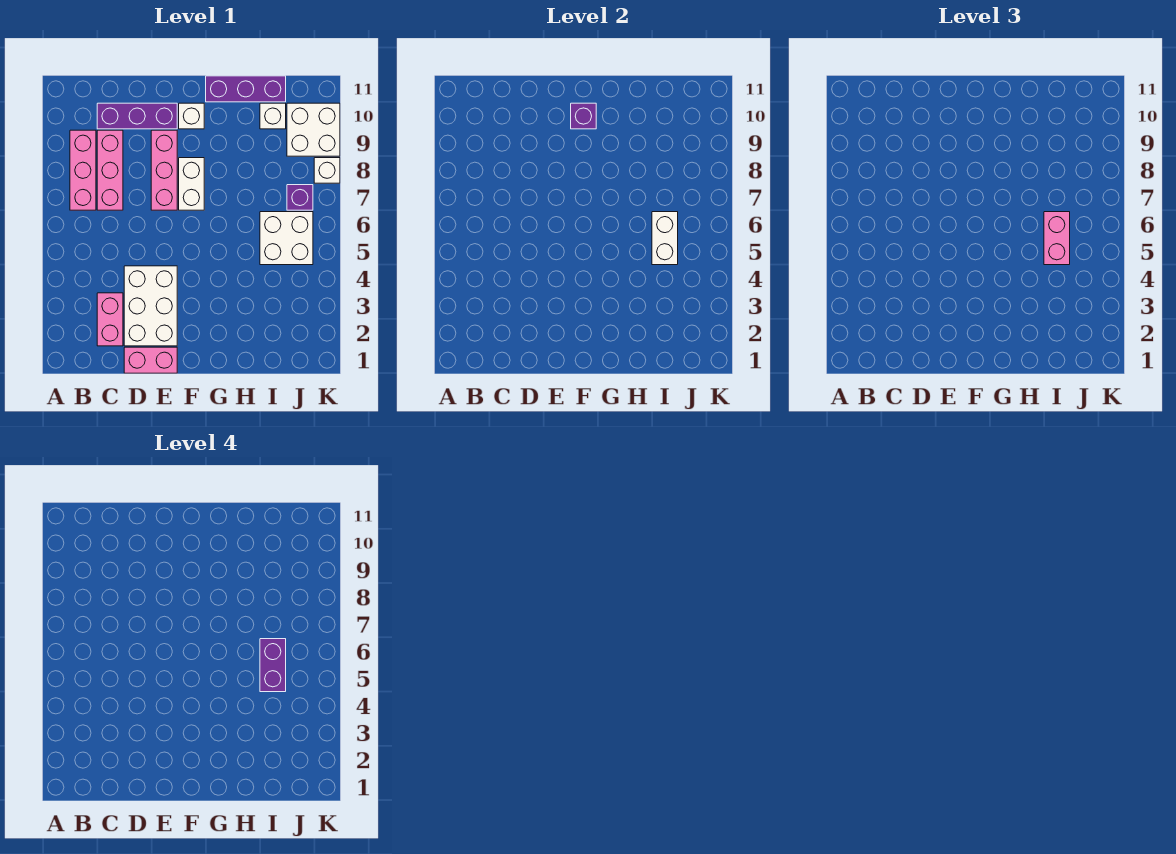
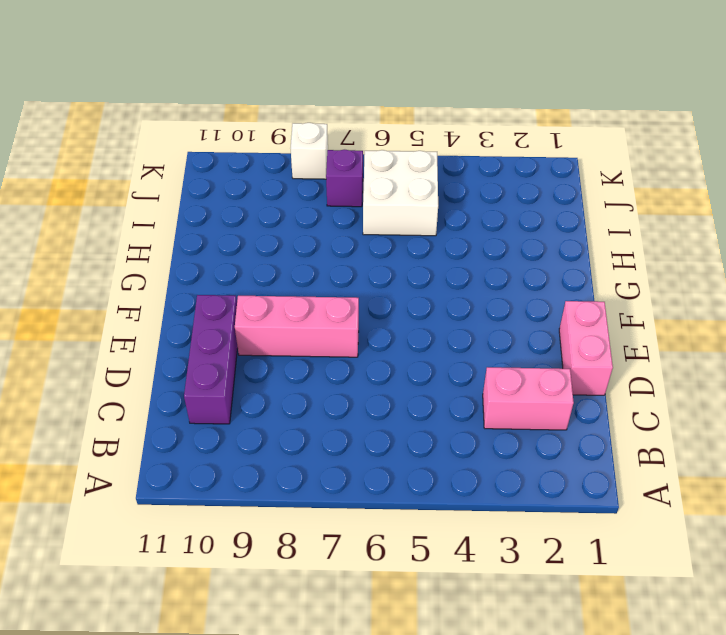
none -> pink 1x3 brick [70,130,96,210]
none -> pink 1x3 brick [97,130,123,210]
none -> white 2x3 brick [124,266,177,346]

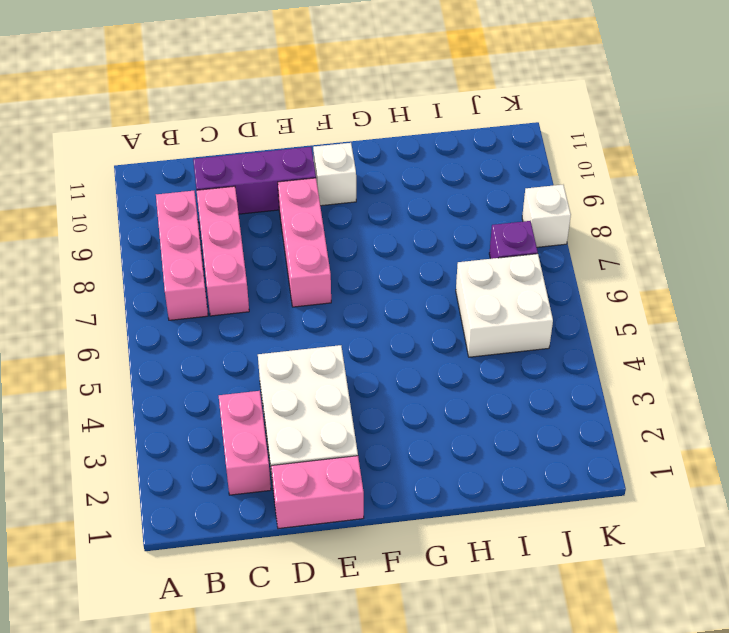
none -> white 1x2 brick [179,158,204,210]
none -> purple 1x3 brick [206,76,286,102]
none -> white 1x1 brick [260,103,286,129]

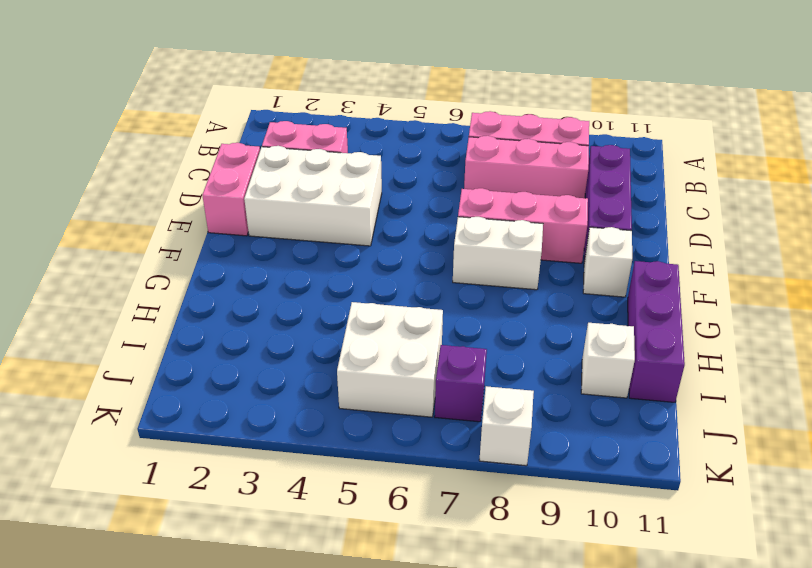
none -> white 2x2 brick [287,103,340,156]
none -> purple 1x1 brick [571,103,596,129]
none -> white 1x2 brick [652,212,678,265]

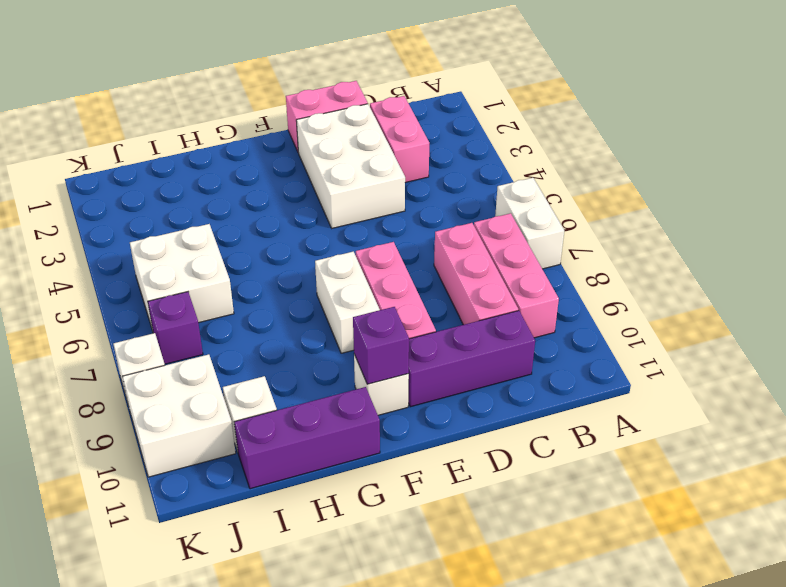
white 1x2 brick [495,178,564,269] -> white 1x2 brick moved to [652,212,678,265]
none -> pink 1x2 brick [1044,212,1070,265]
none -> purple 1x2 brick [260,639,286,692]

